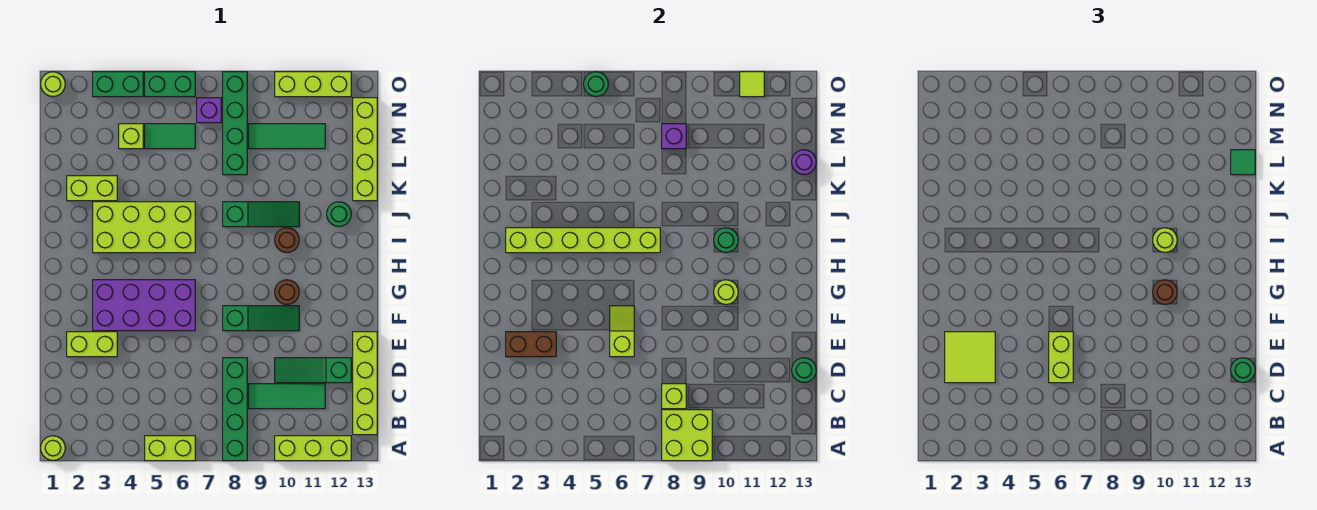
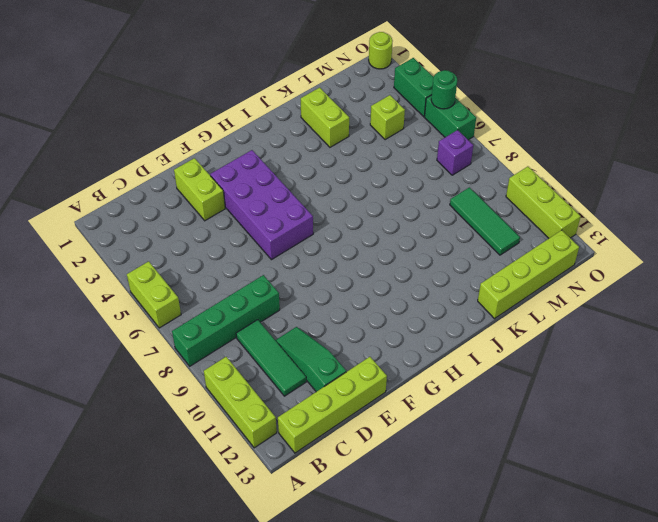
none -> lime 1x1 round brick [41,436,65,460]
none -> green 1x3 slope [223,306,299,331]
none -> brown 1x1 round brick [275,280,299,304]
none -> lime 2x4 brick [93,202,195,253]

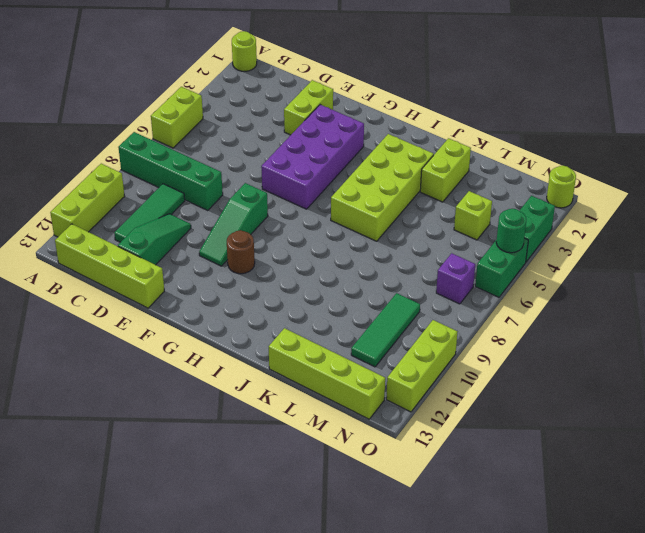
none -> brown 1x1 round brick [275,228,299,252]
none -> green 1x3 slope [223,202,299,227]
none -> green 1x1 round brick [327,202,351,226]
none -> green 1x4 brick [223,72,247,175]

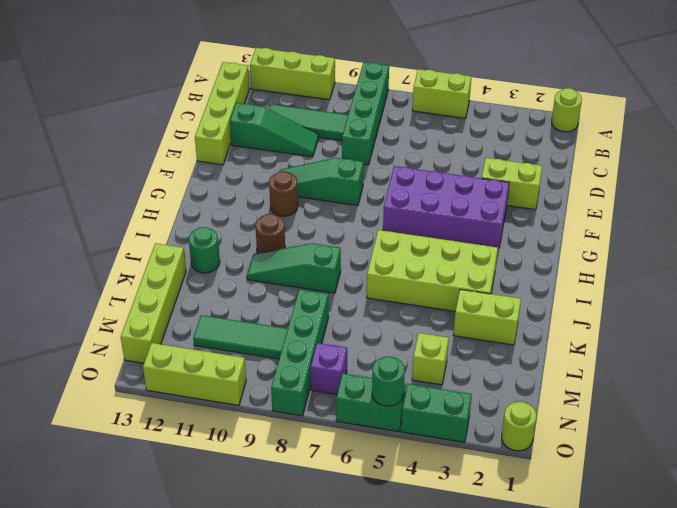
none -> green 1x2 tile [145,124,195,149]
none -> lime 2x2 brick [662,410,712,461]
none -> lime 1x1 brick [662,384,686,409]
none -> green 1x1 round brick [792,358,816,382]

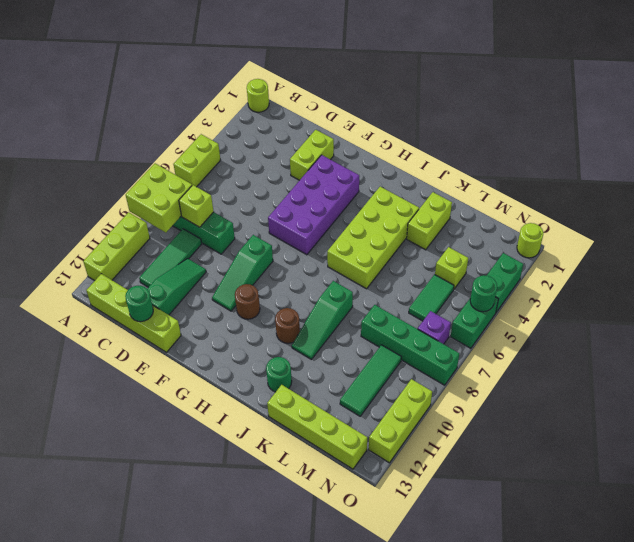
none -> brown 1x2 brick [506,332,556,357]
none -> lime 1x2 slope [610,306,634,357]
none -> lime 1x1 round brick [714,280,738,304]
none -> lime 1x6 brick [506,228,660,253]

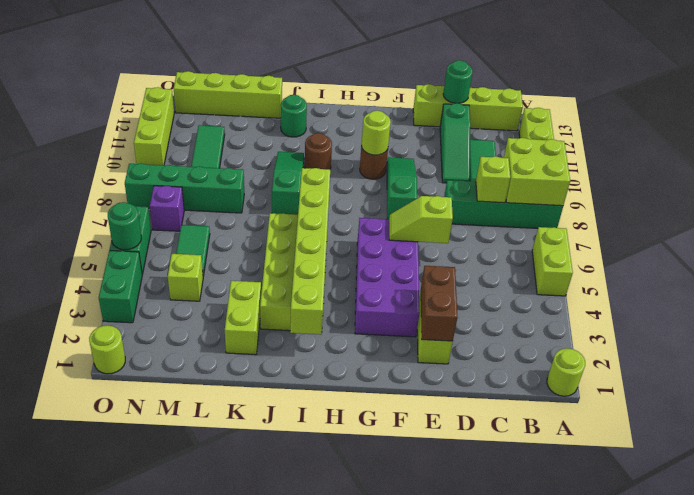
none -> green 1x1 round brick [714,228,738,252]
none -> purple 1x1 round brick [792,150,816,174]
none -> purple 1x1 brick [662,124,686,149]
none -> lime 1x1 tile [740,72,764,97]

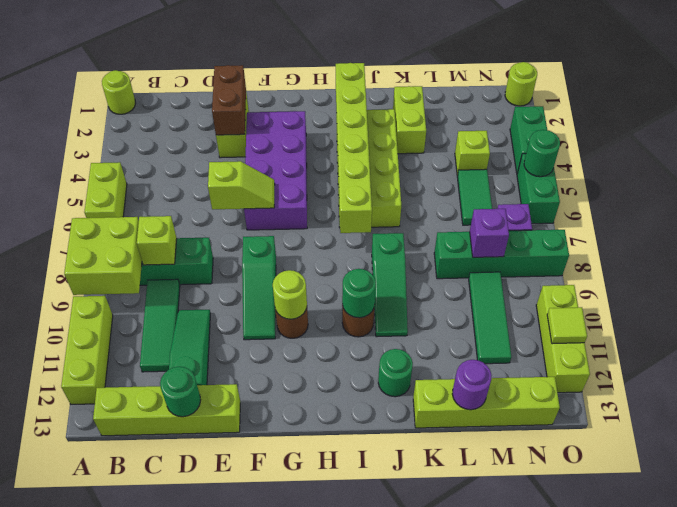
none -> lime 2x2 tile [945,332,995,383]
none -> lime 1x2 brick [1049,332,1073,383]
none -> green 1x1 round brick [1231,358,1255,382]
none -> brown 1x1 round brick [1153,280,1177,304]

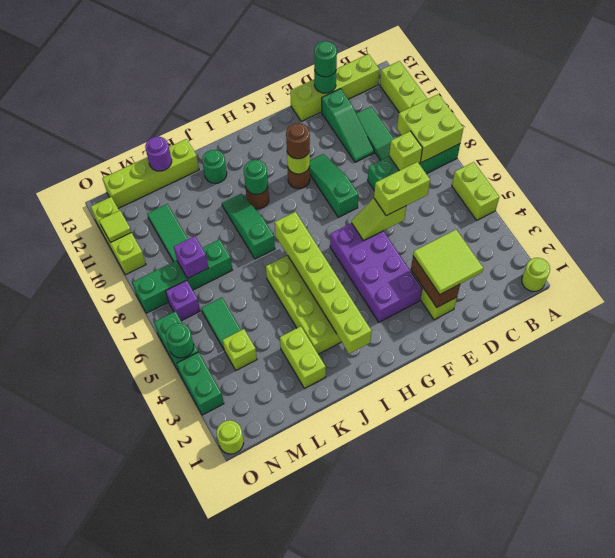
none -> lime 1x1 round brick [1153,228,1177,252]
none -> green 1x1 tile [1231,150,1255,175]

